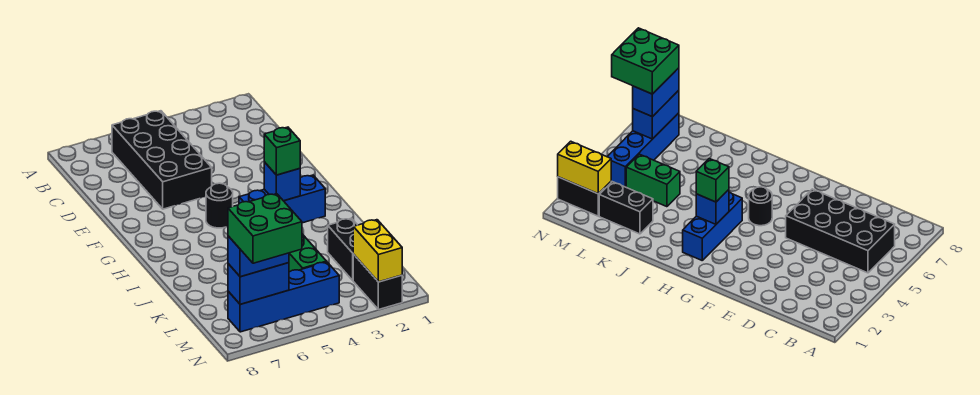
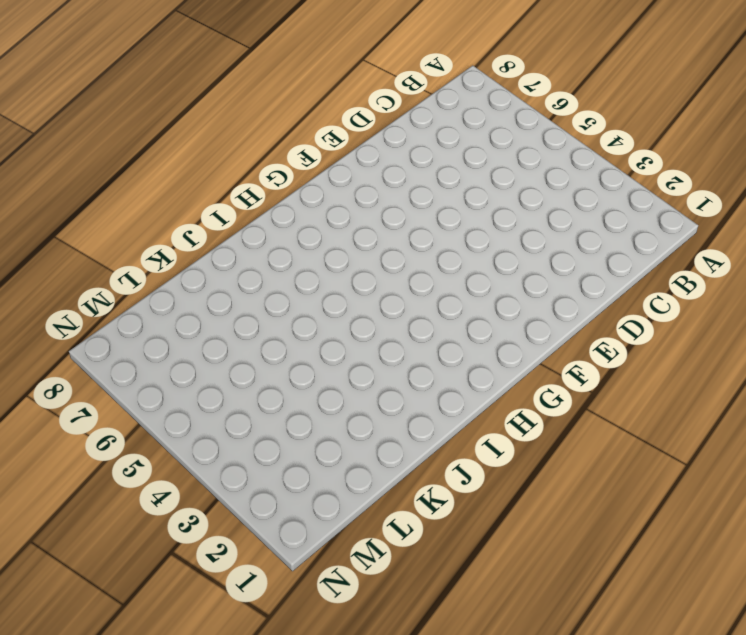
none -> black 2x4 brick [112,111,212,209]
none -> black 1x1 round brick [206,183,233,228]
none -> blue 1x3 brick [239,175,325,223]

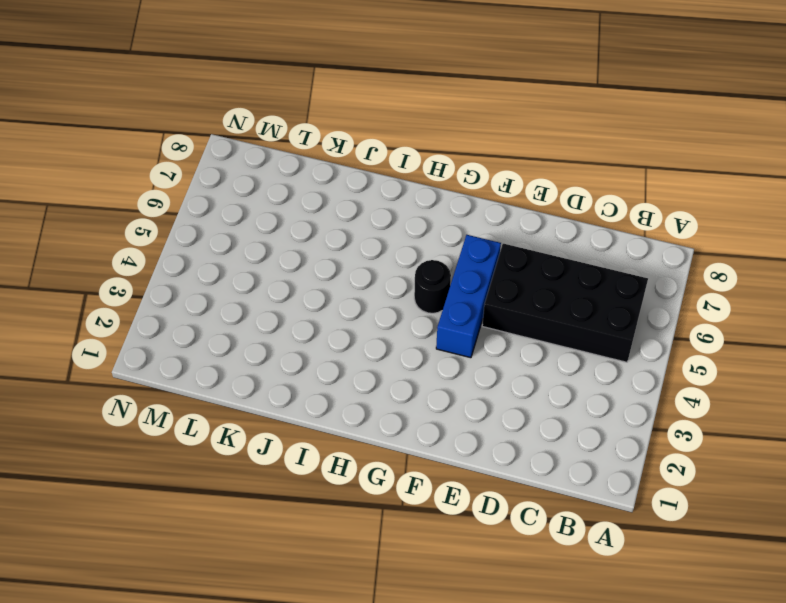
blue 1x3 brick [436,235,501,358] -> blue 1x3 brick moved to [239,175,325,223]
none -> black 1x2 brick [328,218,357,280]
none -> green 1x2 brick [289,234,327,272]
none -> black 1x2 brick [353,254,402,310]

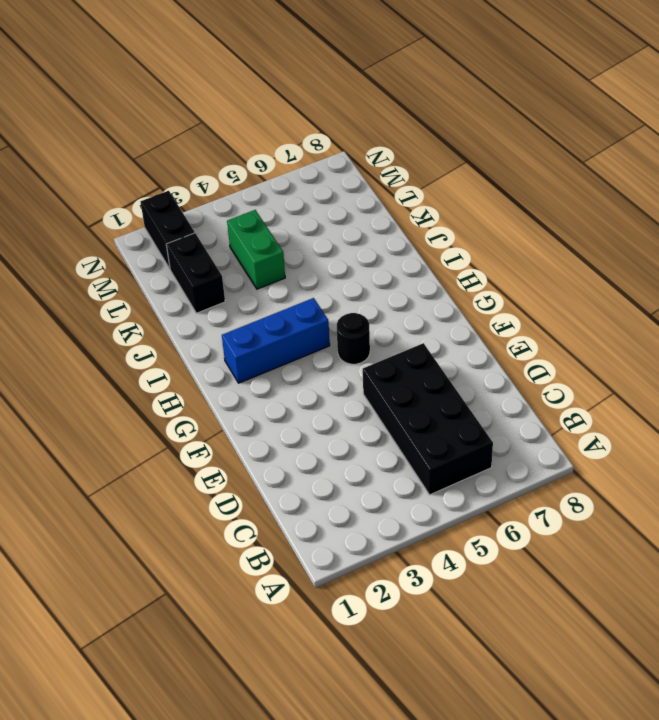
none -> blue 1x4 brick [228,262,339,332]
none -> blue 1x1 brick [264,162,300,201]
none -> yellow 1x2 brick [353,220,402,282]

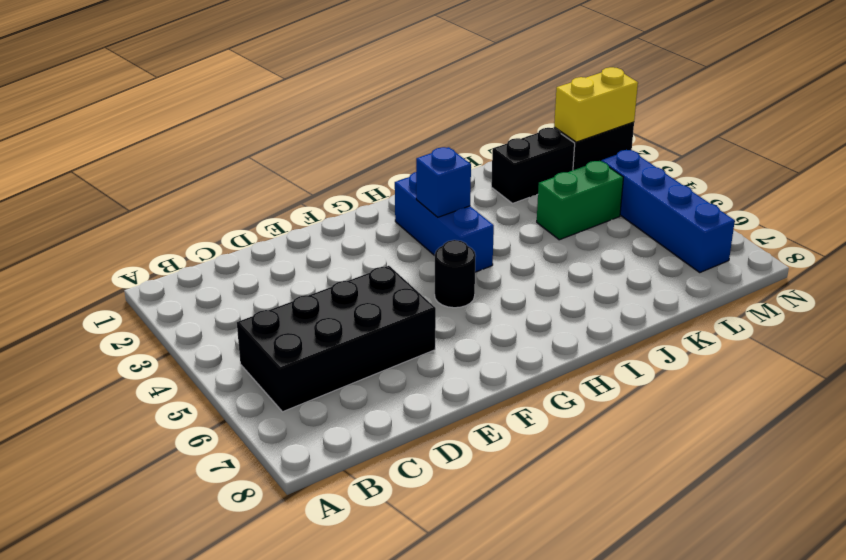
none -> blue 1x2 brick [228,263,289,304]
none -> green 1x1 brick [264,127,300,175]
none -> blue 1x2 brick [228,236,289,277]

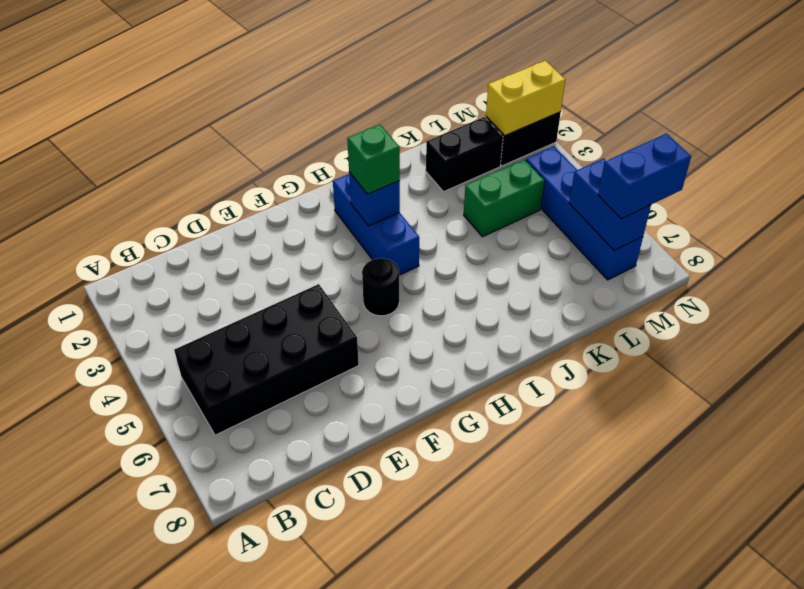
blue 1x2 brick [598,134,691,219] -> blue 1x2 brick turned to [228,236,289,277]
none -> green 2x2 brick [228,194,302,263]

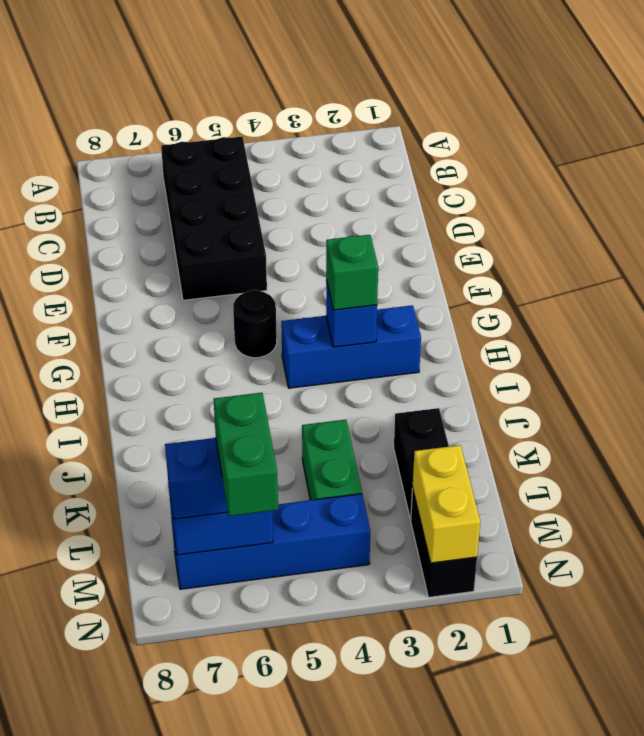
green 1x2 brick [214,393,278,516] -> green 2x2 brick [228,194,302,263]

